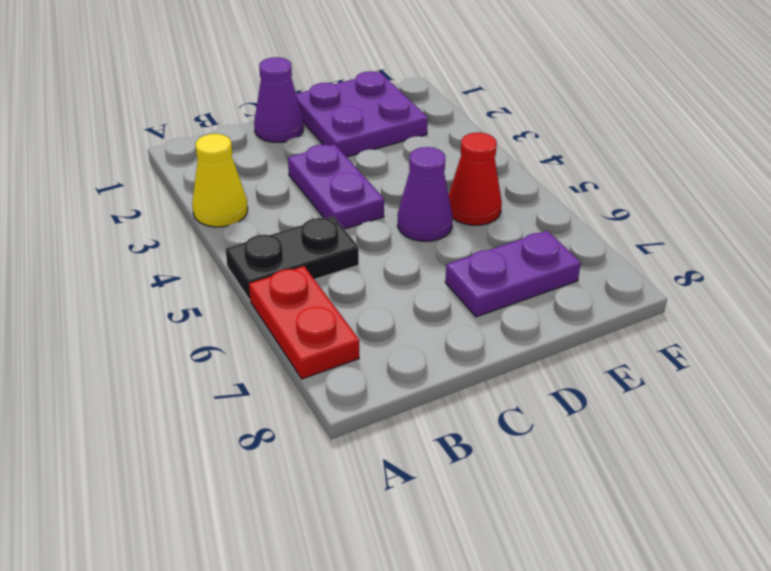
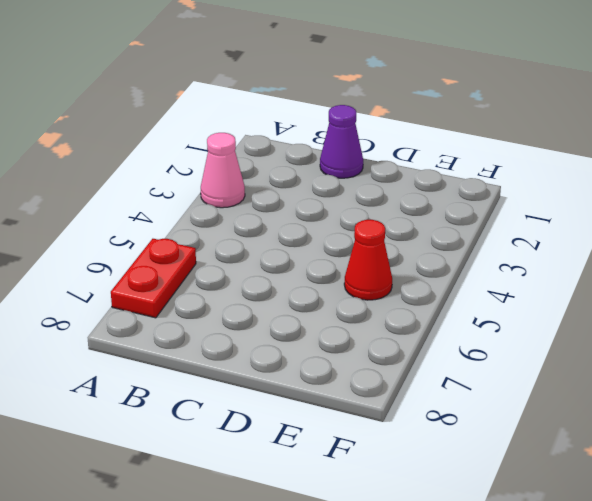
pink 1x1 cone [201,133,245,208] -> yellow 1x1 cone [192,134,248,227]
none -> black 1x2 plate [225,216,359,300]
none -> purple 1x2 plate [288,144,384,229]

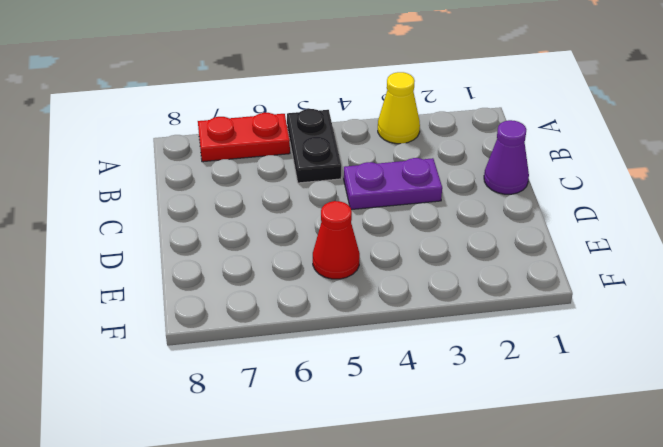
none -> purple 2x2 plate [296,71,428,157]
none -> purple 1x1 cone [398,147,453,241]

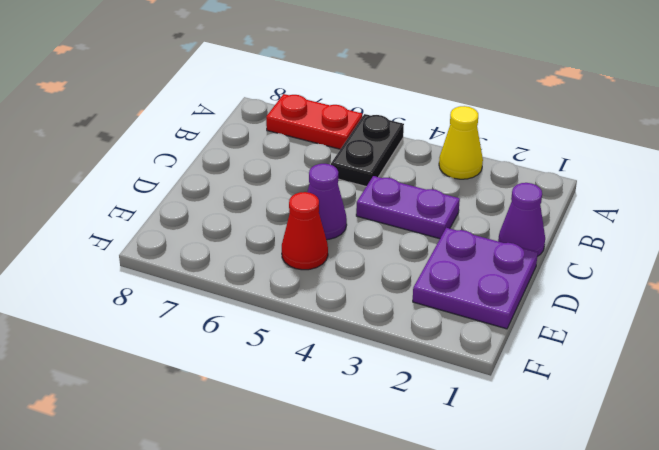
none -> purple 1x2 plate [445,231,581,317]

